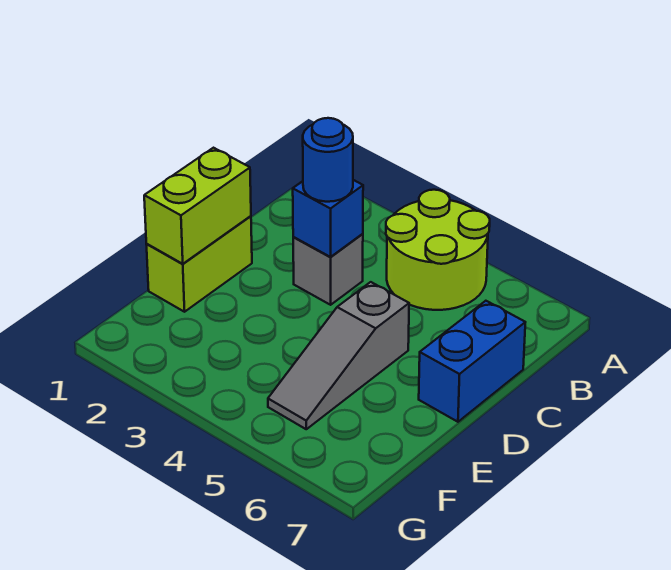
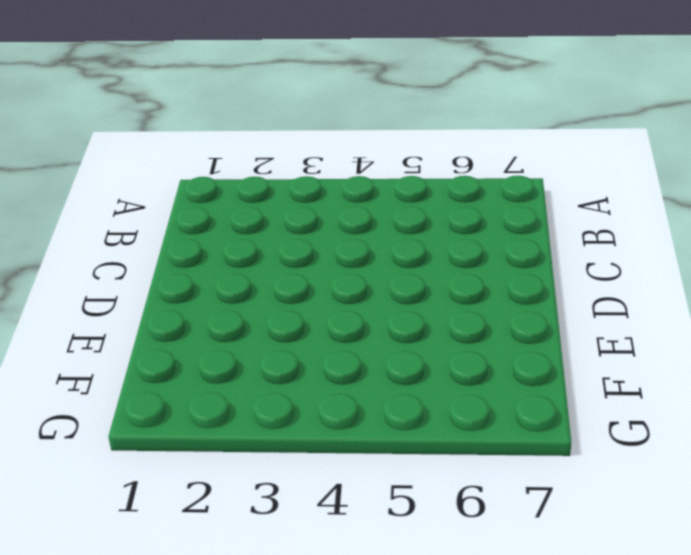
none -> lime 2x2 round brick [386,190,490,310]
none -> grey 1x1 brick [293,234,363,305]

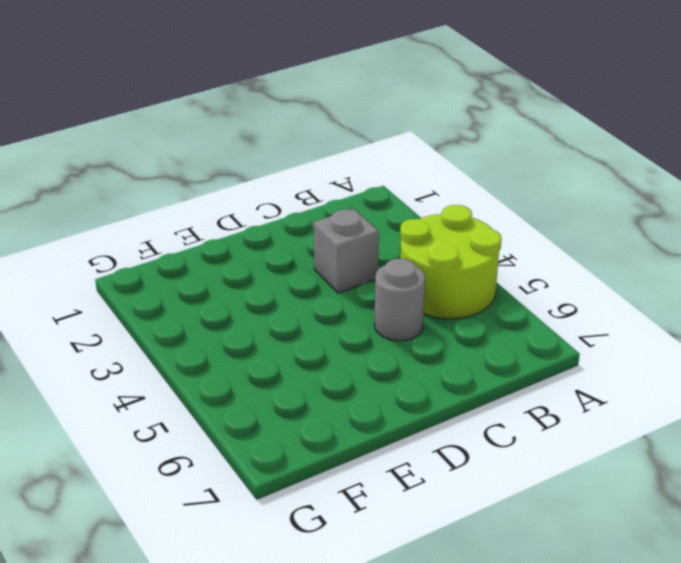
grey 1x1 round brick [374,259,425,341] -> none
none -> blue 1x2 brick [419,301,525,422]
none -> lime 1x2 brick [146,216,252,312]

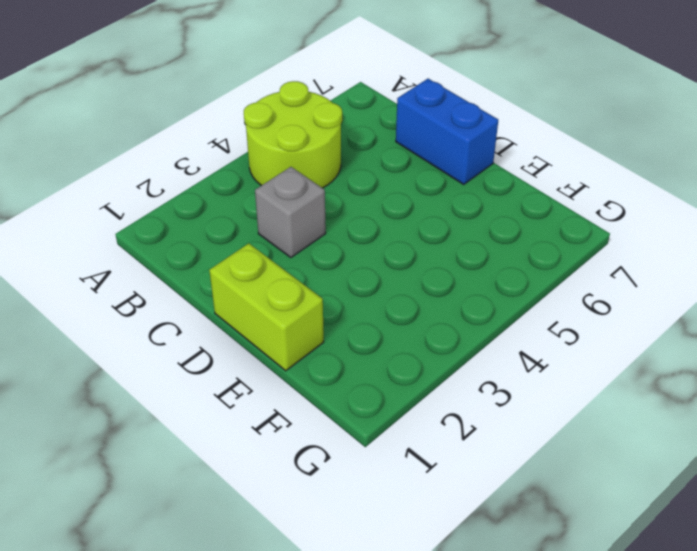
none -> grey 1x3 slope [268,282,409,429]
none -> blue 1x1 brick [293,180,363,257]

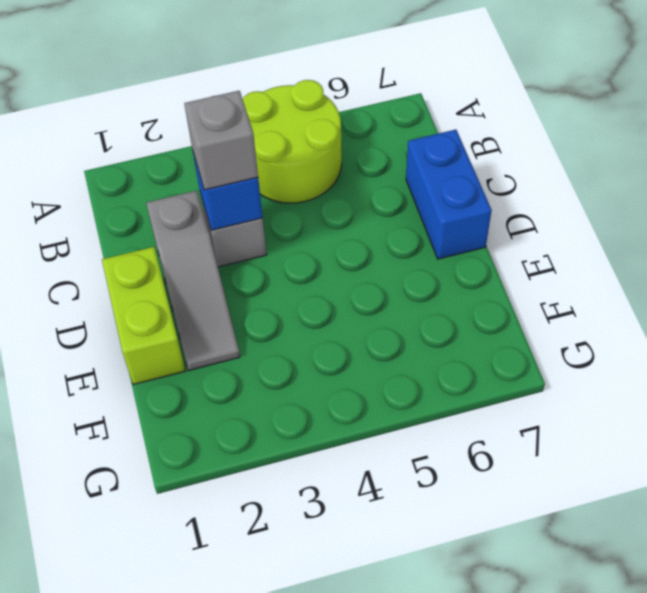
grey 1x3 slope [146,191,240,370] -> grey 1x3 slope moved to [268,282,409,429]
grey 1x1 brick [184,91,258,190] -> blue 1x1 round brick [303,118,353,202]
none -> lime 1x2 brick [144,148,251,264]

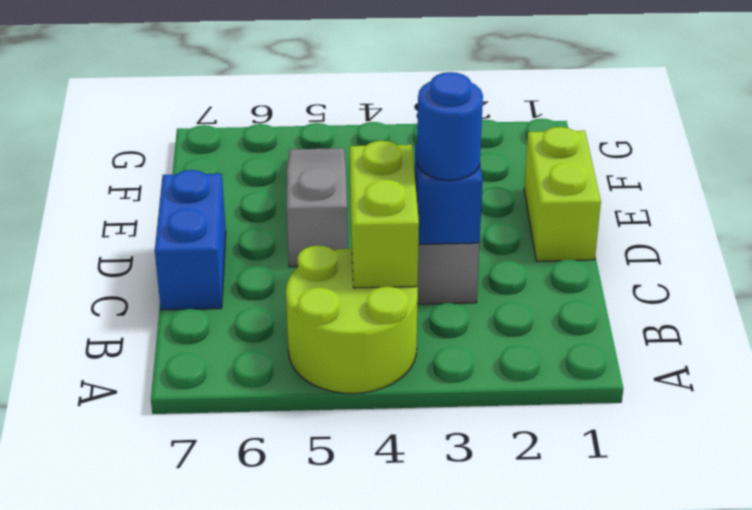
lime 1x2 brick [350,141,419,288] -> lime 1x2 brick moved to [144,148,251,264]

